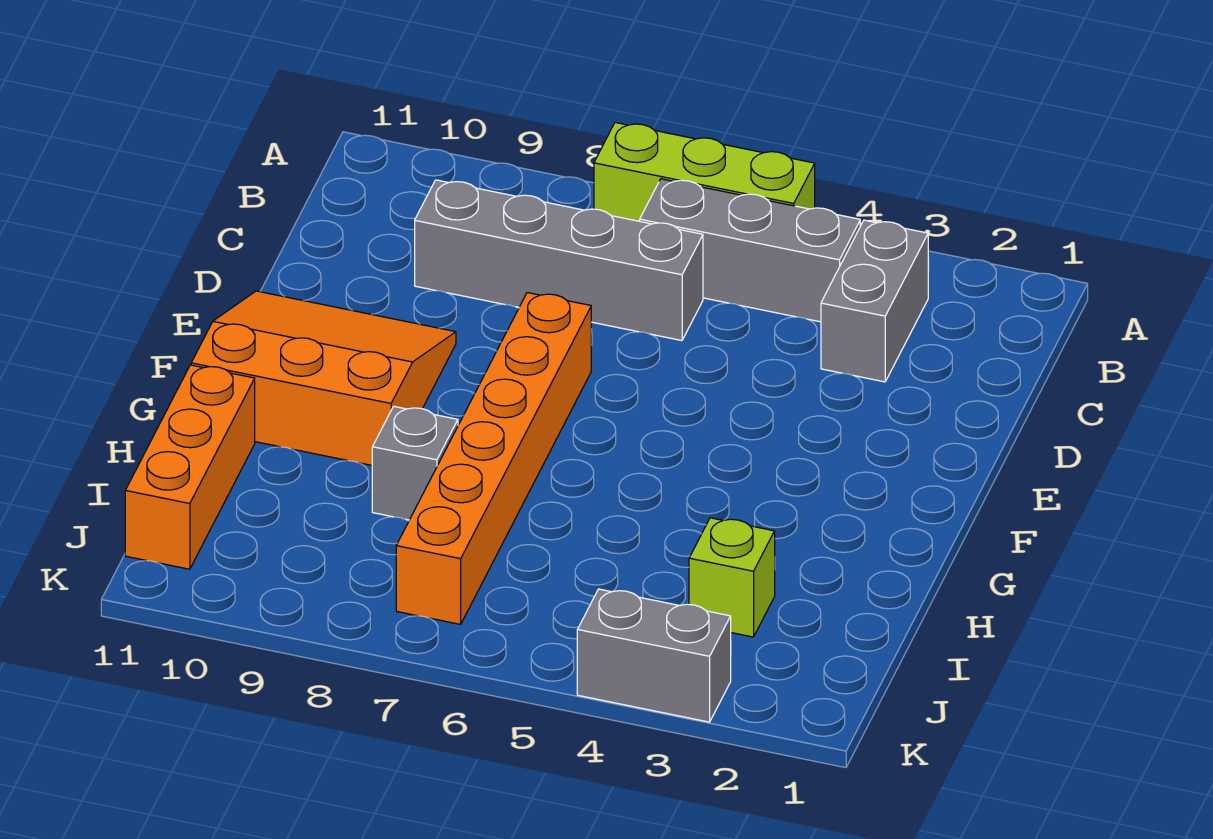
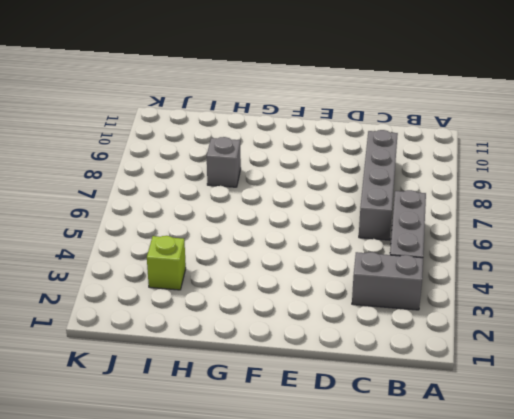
none -> lime 1x3 brick [594,123,815,221]
none -> orange 1x6 brick [396,293,591,624]

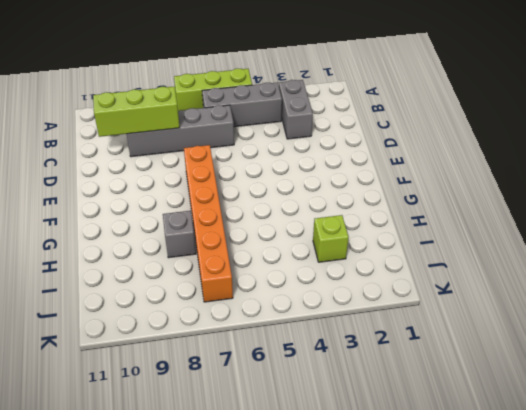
lime 1x3 brick [93,87,180,137] -> none
none -> orange 3x3 slope [191,291,456,465]
none -> orange 1x3 brick [125,365,255,569]

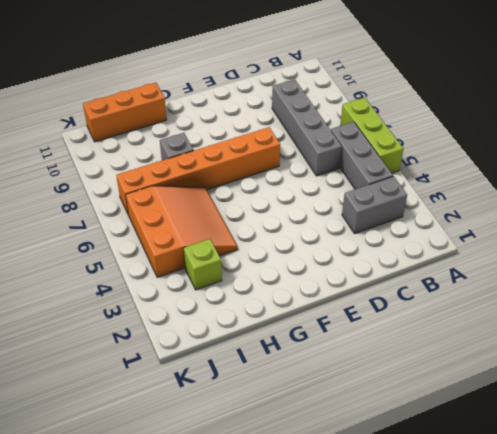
orange 3x3 slope [125,186,237,277] -> orange 3x3 slope moved to [191,291,456,465]
none -> grey 1x2 brick [577,589,731,722]

